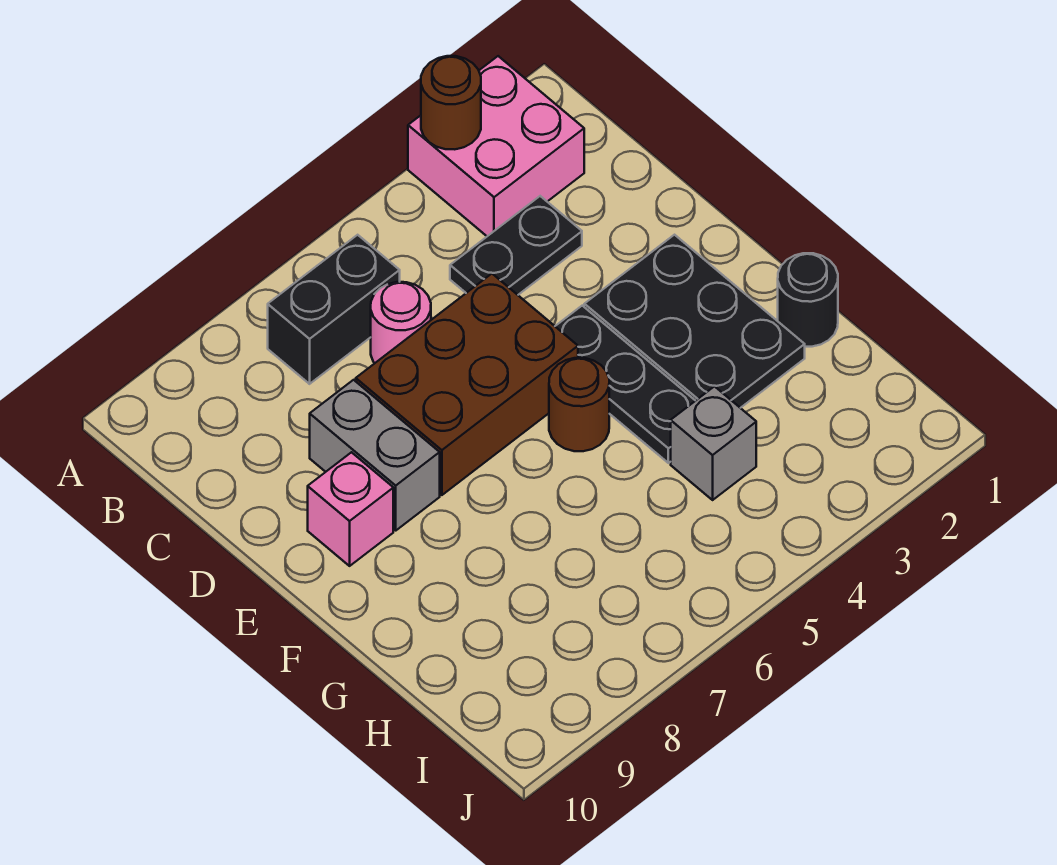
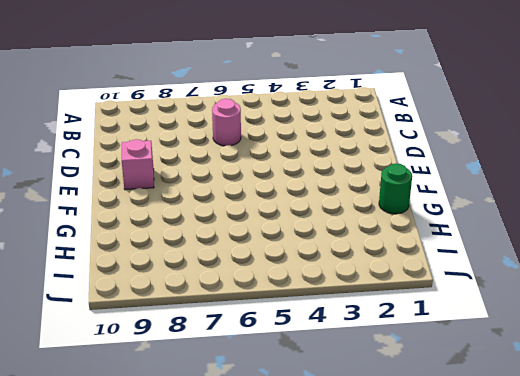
green 1x1 round brick [379,163,412,214] -> black 1x1 round brick [778,253,838,347]
none -> pink 2x2 brick [408,56,584,236]
none -> black 1x2 brick [268,235,400,384]
none -> black 1x2 plate [450,196,582,295]

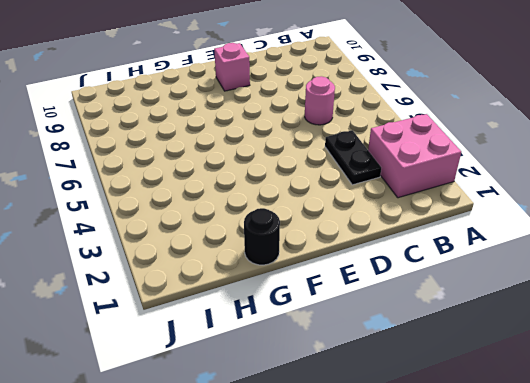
none -> black 1x2 brick [268,235,400,384]
none -> brown 2x3 brick [356,274,578,495]
none -> grey 1x2 brick [310,380,440,530]

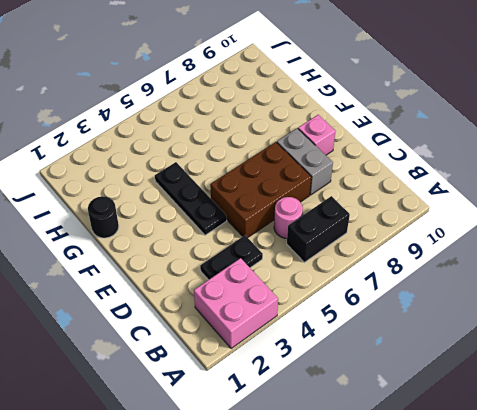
none -> black 2x3 plate [584,235,805,408]
none -> brown 1x1 round brick [549,358,609,451]
none -> grey 1x1 brick [671,386,756,500]

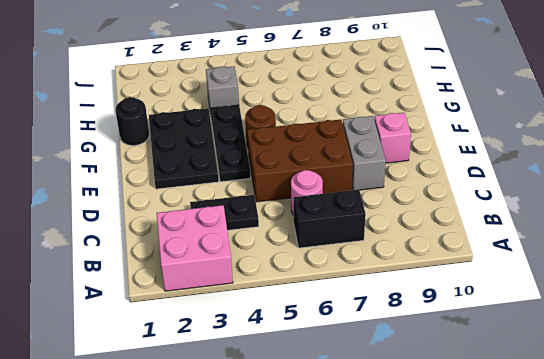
none -> brown 1x1 round brick [421,56,481,149]

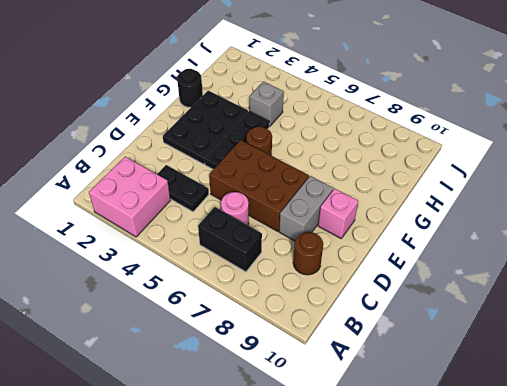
brown 1x1 round brick [293,232,323,275] -> brown 1x1 round brick moved to [421,56,481,149]

